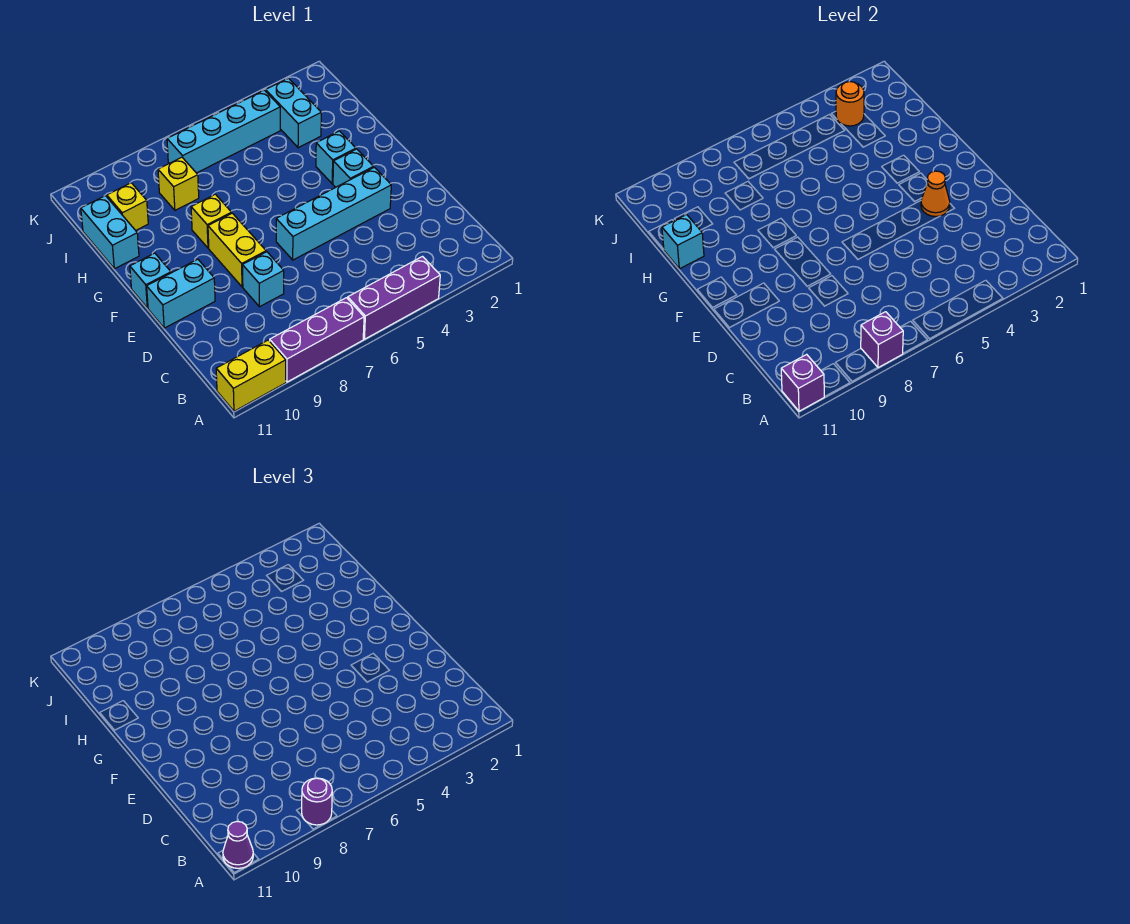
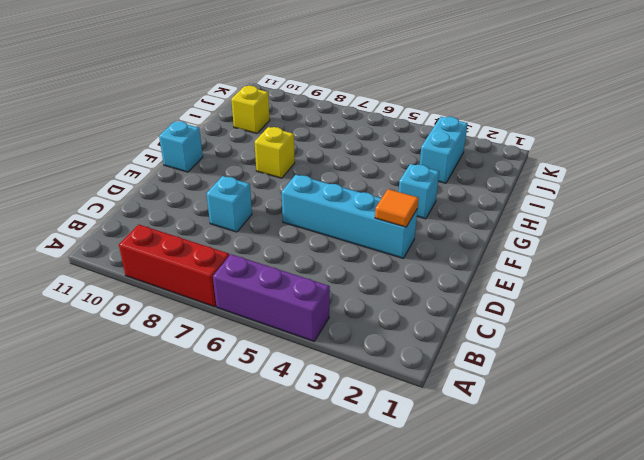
red 1x3 brick [119,224,229,307] -> purple 1x3 brick [270,298,364,382]
orange 1x1 tile [375,189,419,227] -> orange 1x1 cone [921,171,950,216]
none -> yellow 1x2 brick [216,340,286,411]
none -> yellow 1x2 brick [208,213,266,287]
none -> cyan 1x2 brick [147,259,215,328]

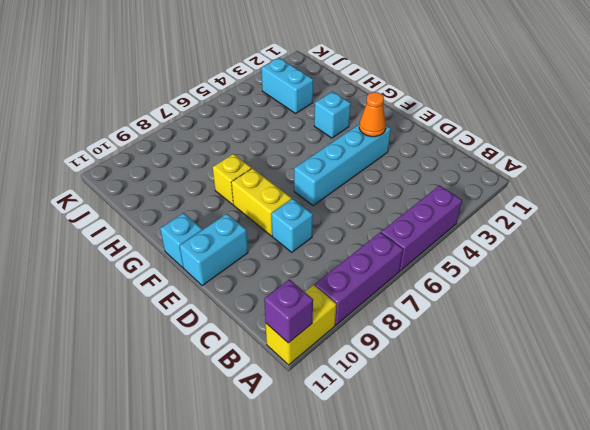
none -> cyan 1x1 brick [333,149,374,187]
none -> cyan 1x2 brick [81,196,139,269]
none -> yellow 1x1 brick [158,157,199,210]

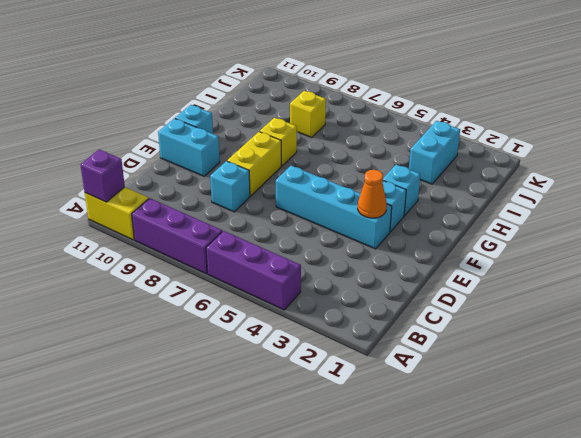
none -> cyan 1x2 brick [81,196,139,269]
none -> yellow 1x1 brick [107,183,148,230]
none -> cyan 1x4 brick [167,90,280,173]

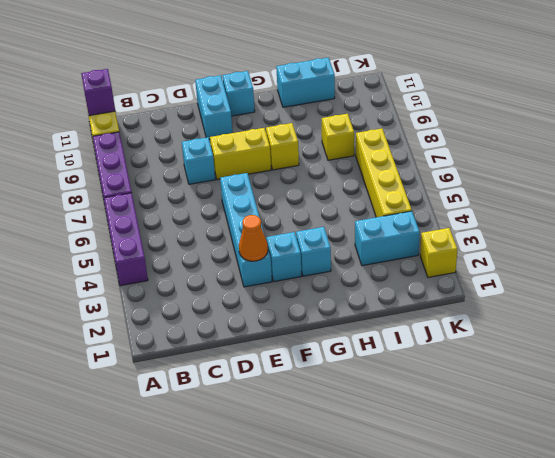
yellow 1x4 brick [356,128,412,217] -> cyan 1x4 brick [167,90,280,173]
yellow 1x1 brick [420,228,457,277] -> yellow 1x1 brick moved to [107,183,148,230]
none -> purple 1x1 brick [861,312,903,368]
none -> cyan 1x1 brick [662,215,704,269]
none -> orange 1x1 round brick [836,82,864,126]

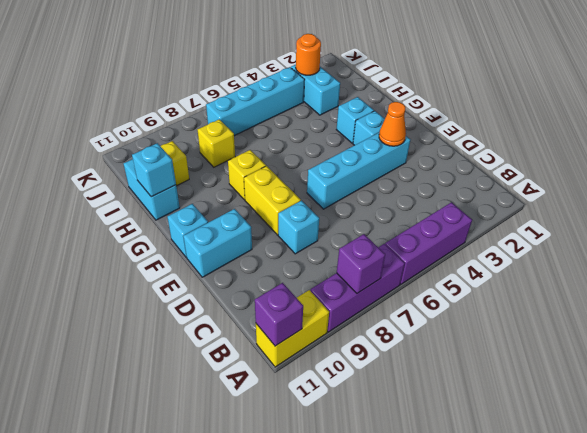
none -> purple 1x1 round brick [302,778,332,825]
none -> purple 1x1 cone [223,822,253,868]

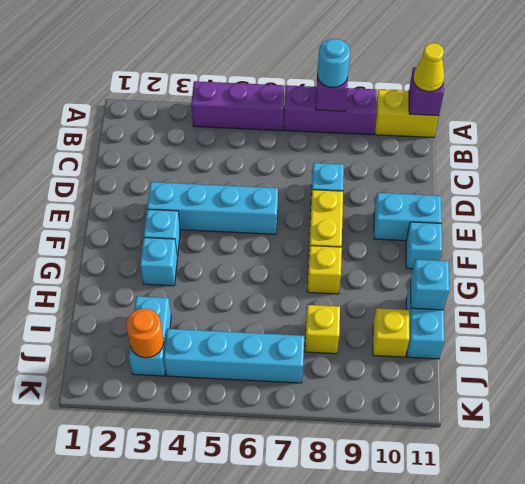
cyan 1x1 round brick [317,39,350,87] -> purple 1x1 round brick [302,778,332,825]
yellow 1x1 cone [413,43,444,92] -> purple 1x1 cone [223,822,253,868]
none -> orange 1x1 cone [921,171,950,216]

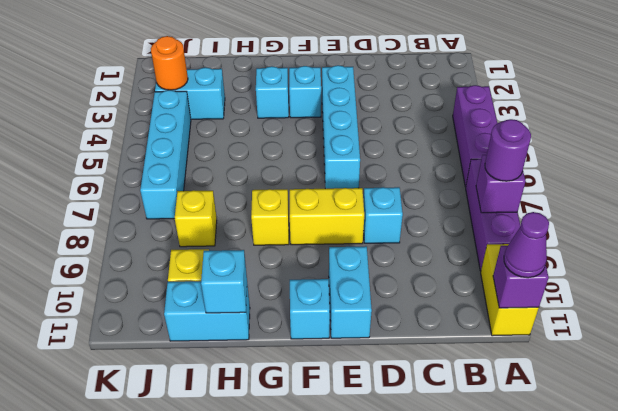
none -> orange 1x1 cone [921,171,950,216]

